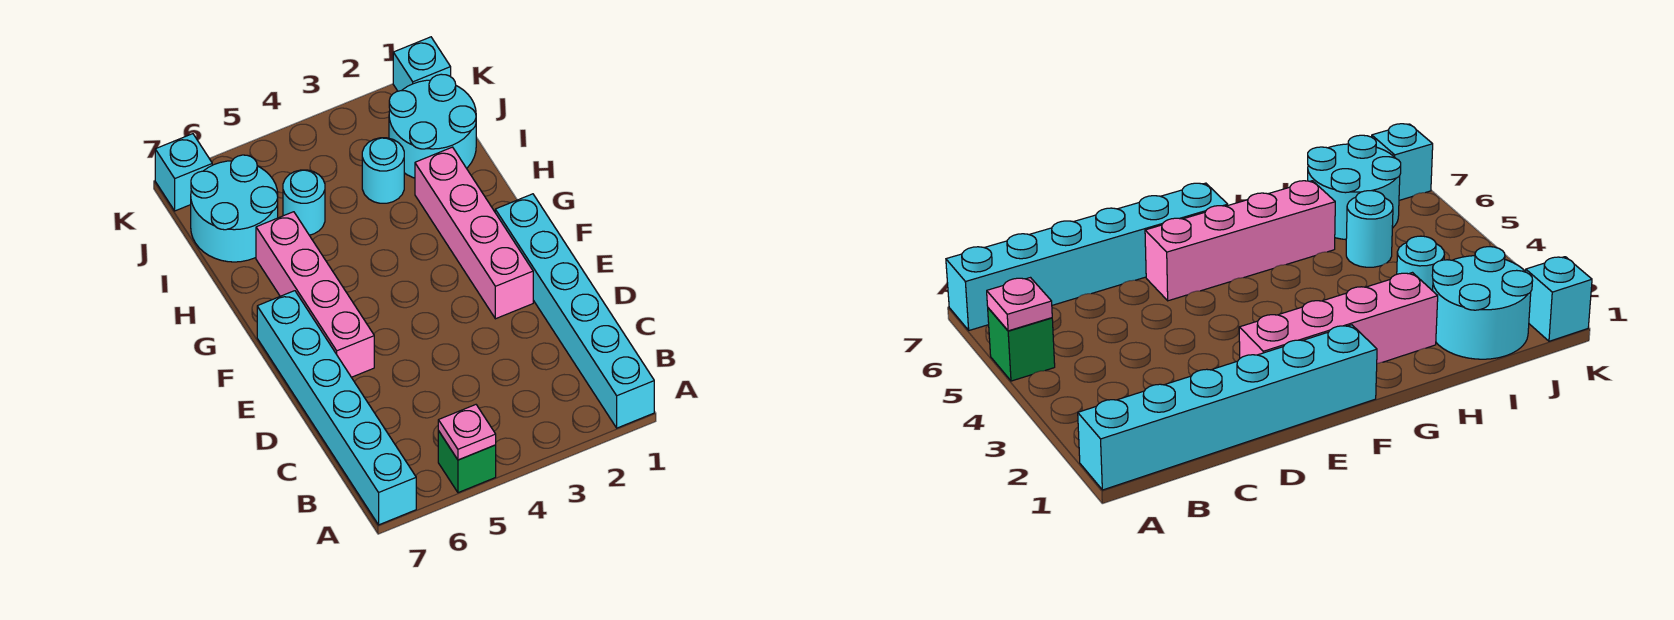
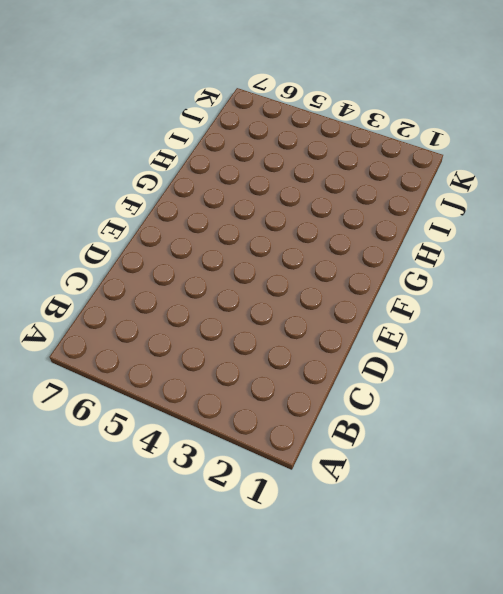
none -> cyan 1x6 brick [495,194,654,428]
none -> green 1x1 brick [438,431,496,493]
none -> cyan 1x6 brick [257,291,416,525]

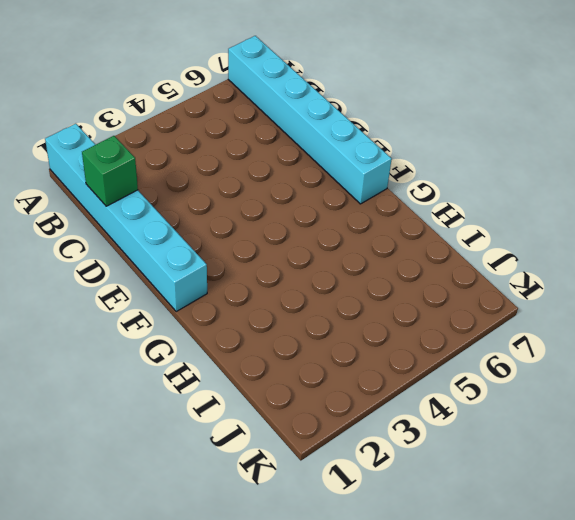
green 1x1 brick [82,136,138,206] -> green 1x1 brick moved to [438,431,496,493]
none -> pink 1x4 brick [415,147,533,319]
none -> pink 1x4 brick [256,212,374,377]
none -> cyan 2x2 round brick [389,74,476,178]

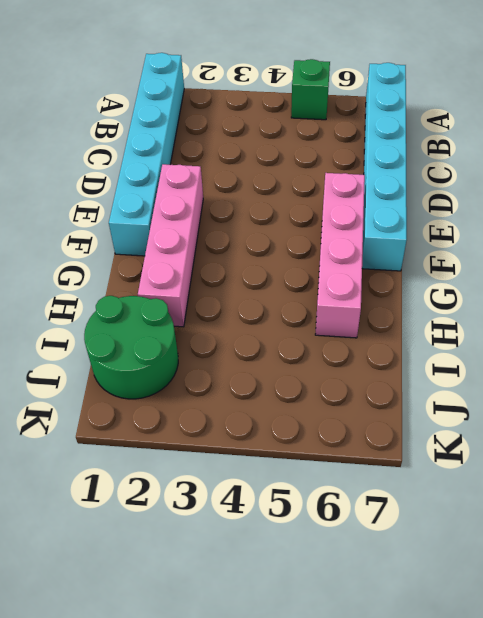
green 2x2 round brick [84,296,178,399] -> cyan 2x2 round brick [389,74,476,178]
none -> cyan 1x1 round brick [362,138,404,203]
none -> cyan 1x1 round brick [283,170,325,235]
none -> cyan 2x2 round brick [191,155,278,262]

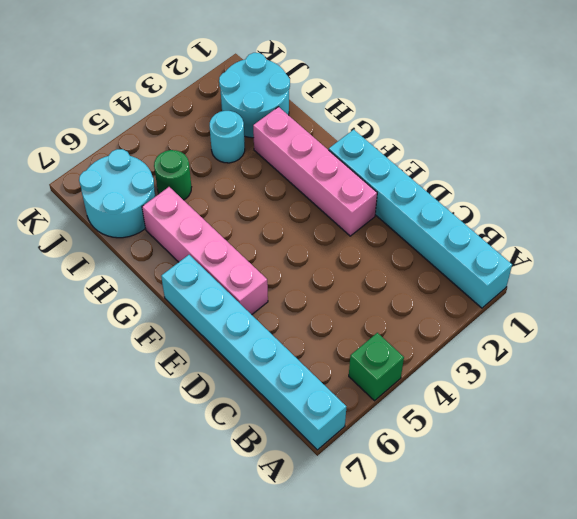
green 1x1 round brick [154,150,191,200] -> cyan 1x1 round brick [283,170,325,235]
none -> cyan 1x1 brick [393,37,451,91]
none -> cyan 1x1 brick [155,134,212,211]
none -> pink 1x1 plate [438,405,496,460]

